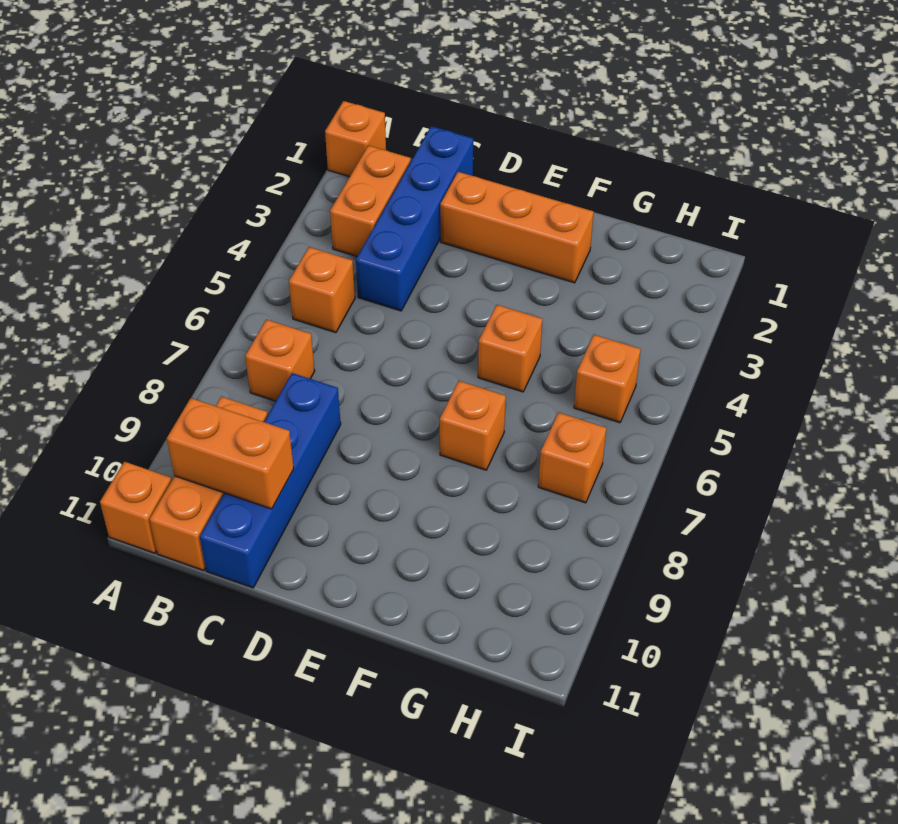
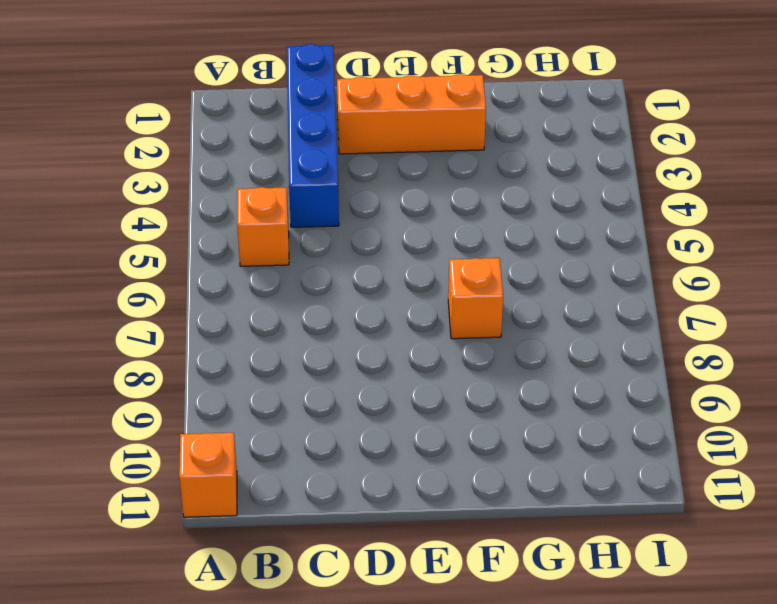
none -> orange 1x1 brick [325,101,386,177]
none -> orange 1x2 brick [330,145,411,256]
none -> orange 1x1 brick [245,320,315,401]

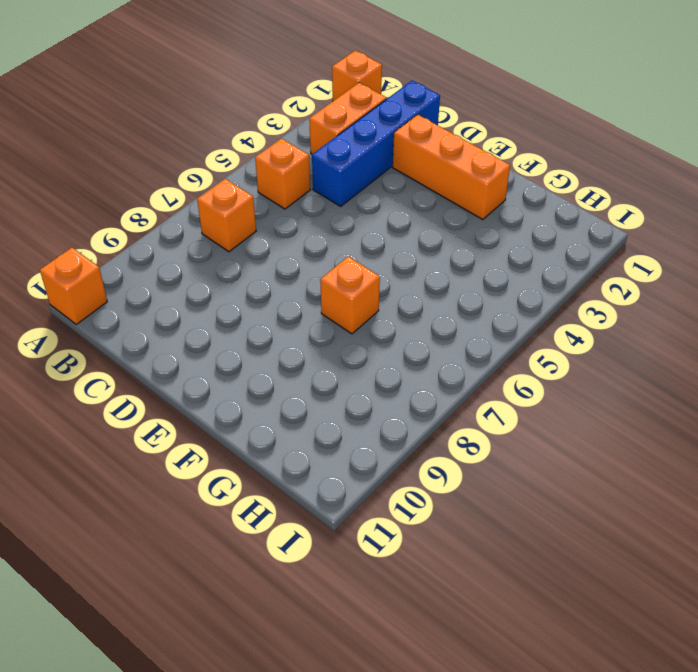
none -> orange 1x3 brick [149,397,268,570]
none -> blue 1x4 brick [200,373,341,588]
none -> orange 1x1 brick [478,305,542,392]

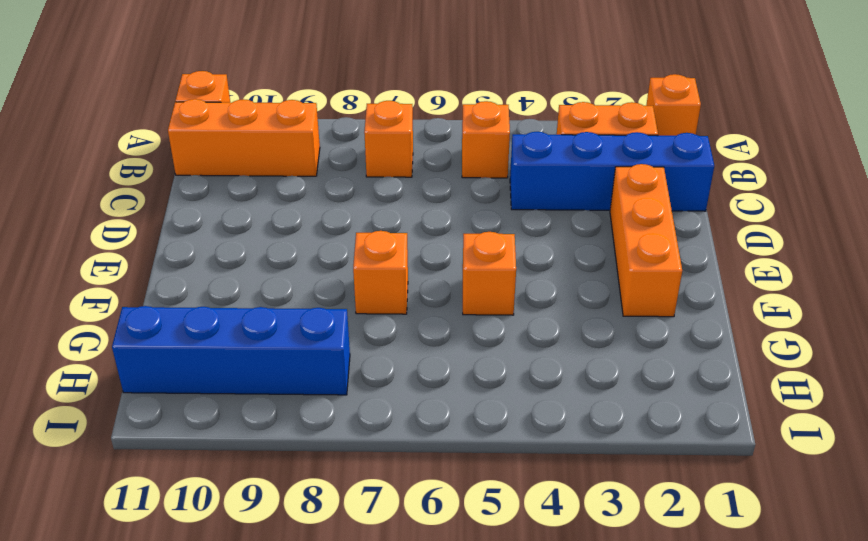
blue 1x4 brick [112,306,350,395] -> blue 1x4 brick moved to [200,373,341,588]
none -> orange 1x1 brick [574,335,641,423]
none -> orange 1x1 brick [538,413,606,503]
none -> orange 1x2 brick [167,398,294,509]

